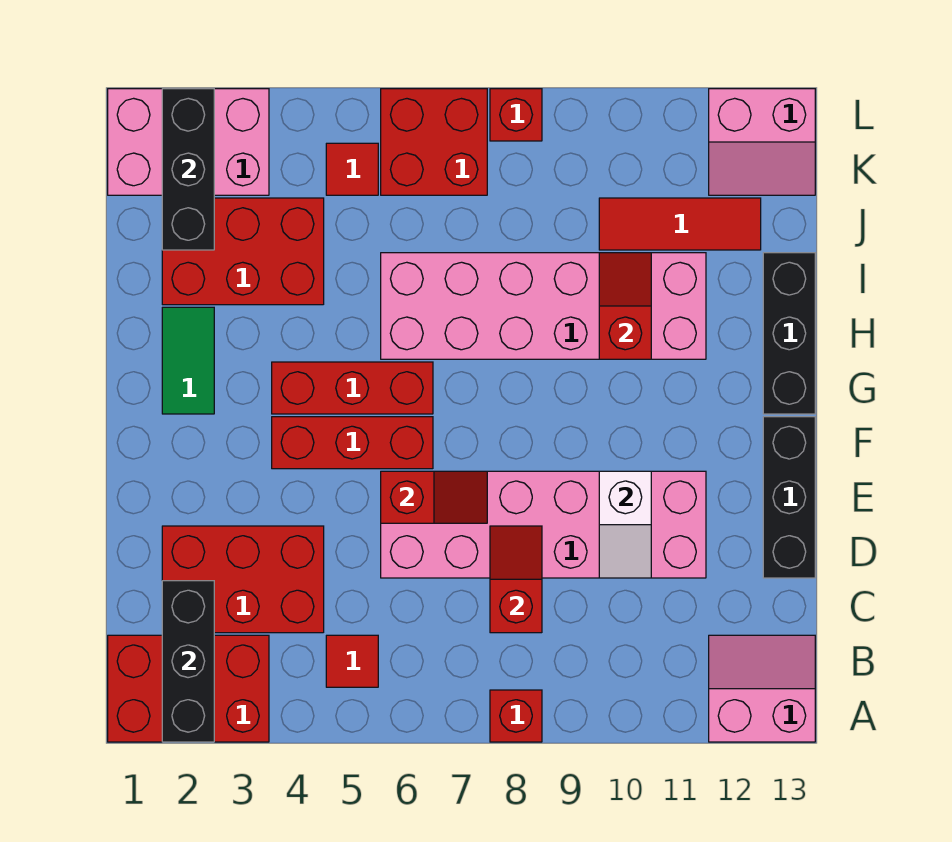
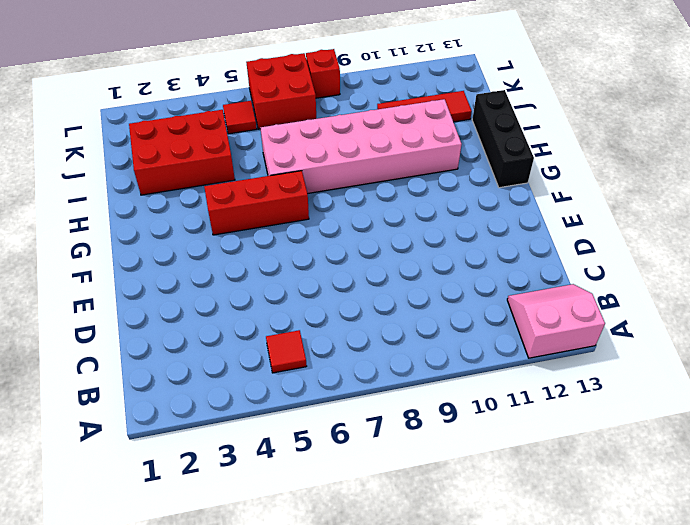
none -> red 2x3 brick [108,635,269,742]
none -> red 1x1 brick [490,690,542,742]
none -> red 2x3 brick [162,526,324,633]

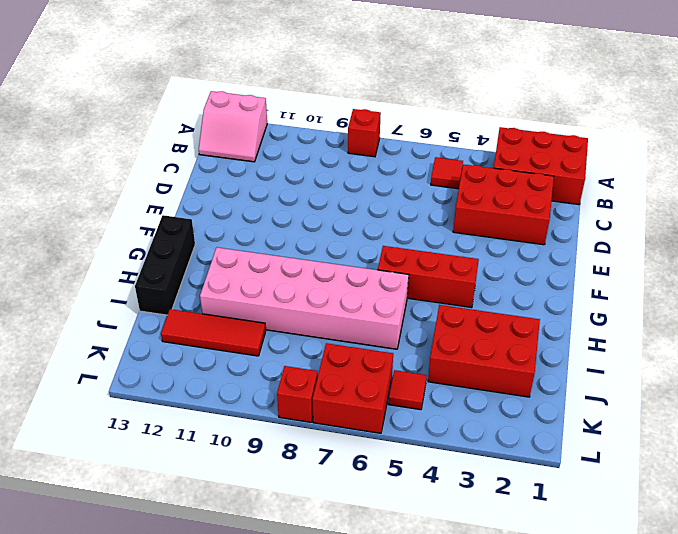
none -> pink 2x6 brick [381,471,706,578]
none -> black 1x3 brick [763,417,815,578]
none -> red 1x3 brick [272,417,433,469]

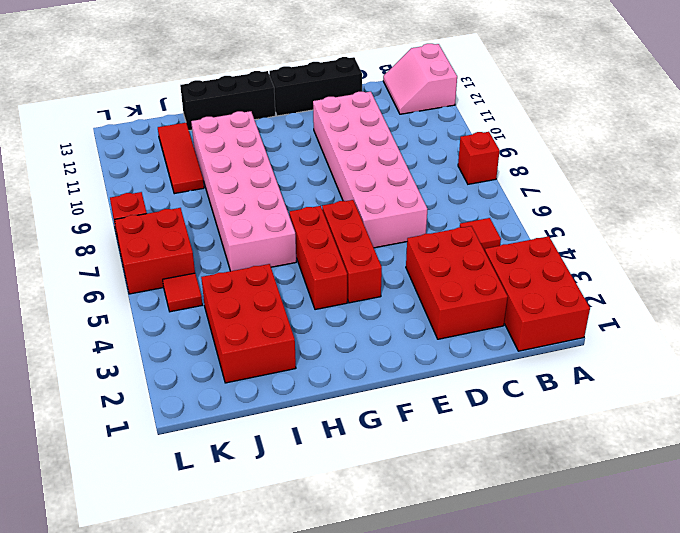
none -> green 1x2 tile [162,307,214,414]
none -> pink 2x3 brick [108,89,269,195]
none -> pink 2x2 slope [709,89,815,195]

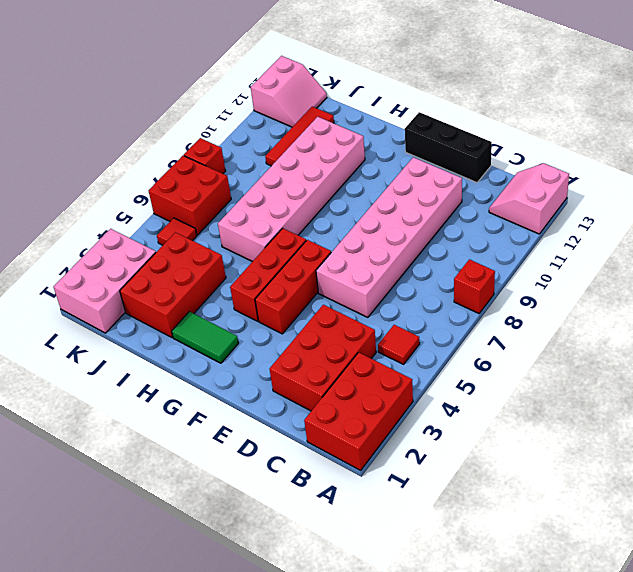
none -> black 1x3 brick [763,253,815,414]
none -> black 1x3 brick [162,581,214,742]
none -> red 1x2 slope [490,526,542,633]

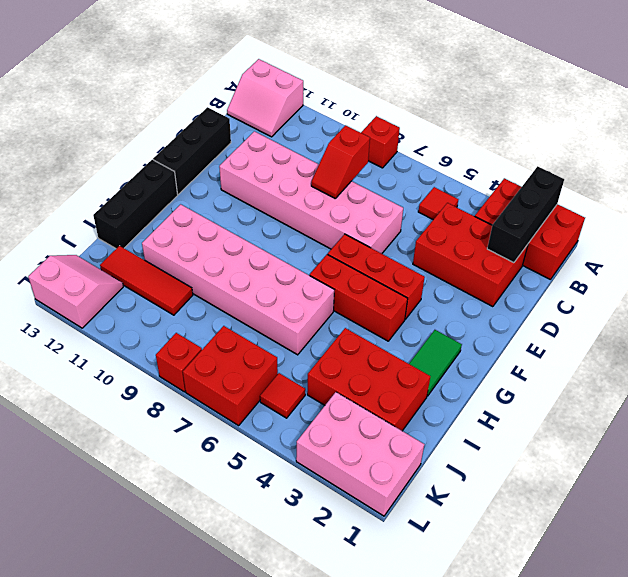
none -> white 1x2 slope [599,471,651,578]
none -> red 1x2 slope [381,471,487,523]
none -> red 1x2 slope [599,253,651,359]

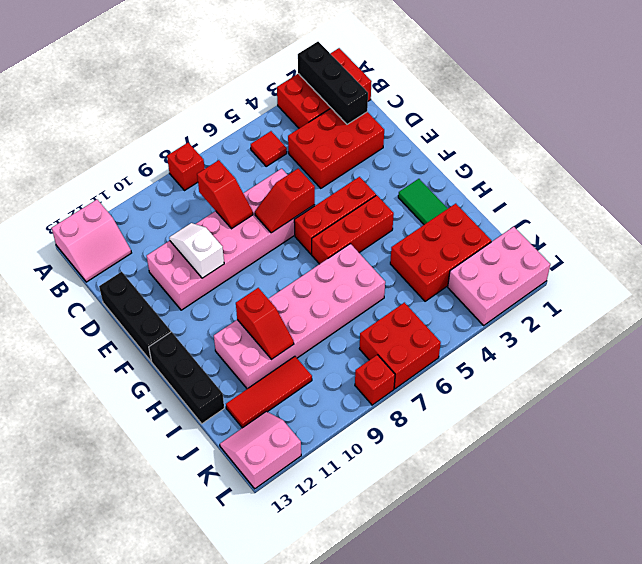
none -> red 1x1 tile [326,143,378,195]
none -> black 1x3 brick [162,89,214,250]

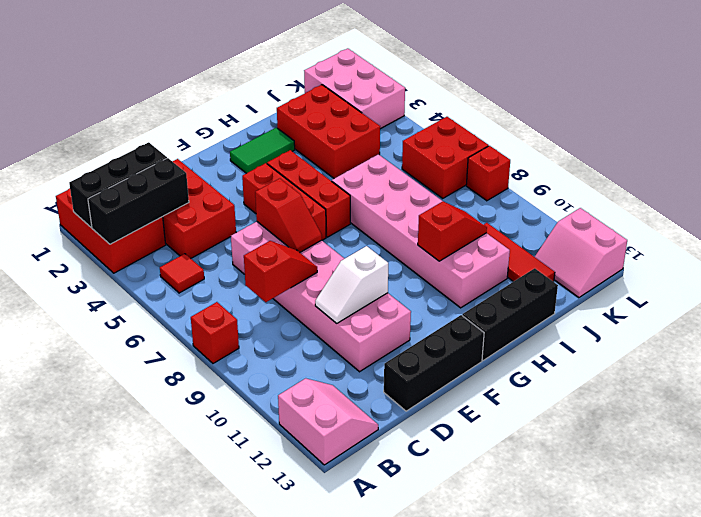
black 1x3 brick [88,158,189,244] -> black 1x3 brick moved to [162,89,214,250]
none -> red 1x1 tile [326,143,378,195]

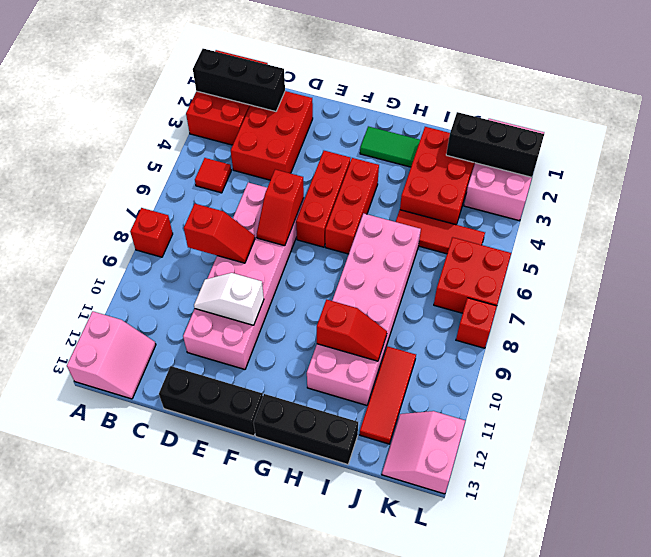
red 1x3 tile [396,210,485,254] -> red 1x1 tile [326,143,378,195]

